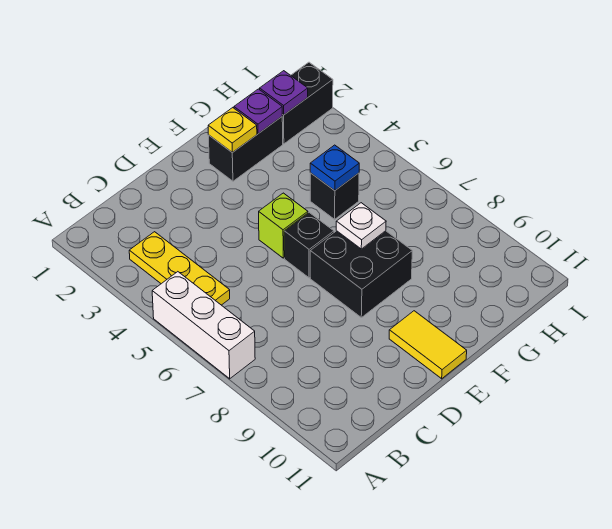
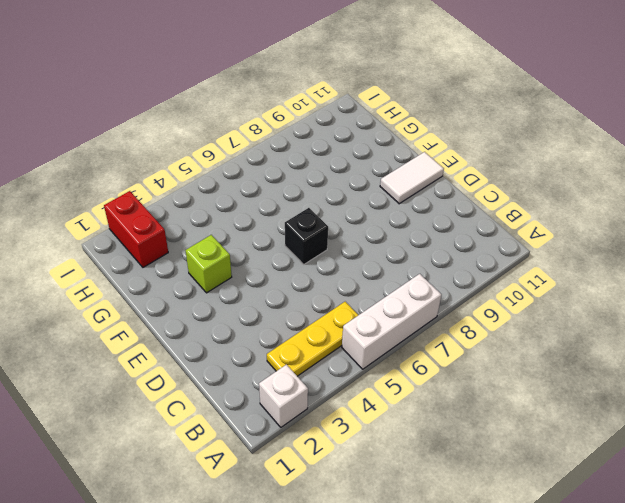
white 1x1 brick [259,365,308,427] -> none
white 1x2 tile [380,152,444,204] -> yellow 1x2 tile [389,311,467,379]
lime 1x1 brick [186,235,232,293] -> lime 1x1 brick moved to [259,193,308,258]
red 1x2 brick [104,191,168,267] -> black 1x2 brick [282,62,333,144]
none -> black 2x2 brick [310,231,412,318]
none -> black 1x2 brick [208,117,283,181]
none -> black 1x1 brick [310,173,359,219]

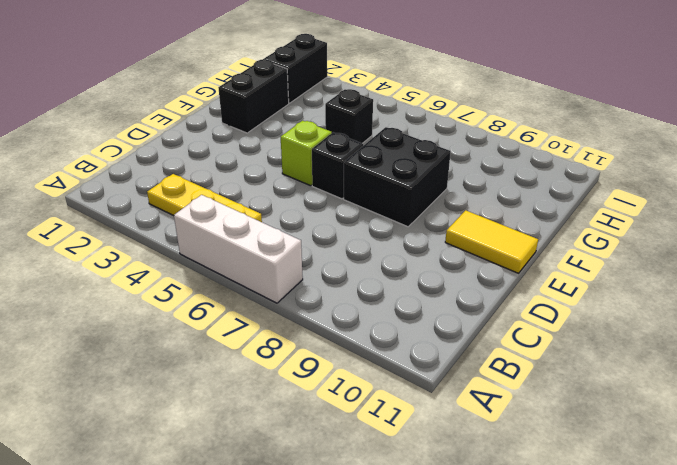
none -> yellow 1x1 plate [208,108,257,153]
none -> white 1x1 plate [336,203,386,249]
none -> purple 1x1 plate [234,89,283,134]

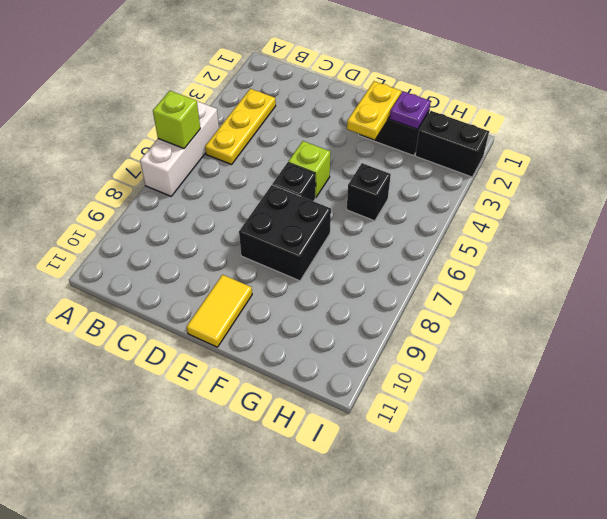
lime 1x1 brick [153,91,200,148] -> none
yellow 1x2 plate [347,81,401,139] -> yellow 1x1 plate [208,108,257,153]
none -> white 1x1 plate [336,203,386,249]
none -> blue 1x1 plate [310,145,359,191]
none -> purple 1x1 plate [260,71,308,115]

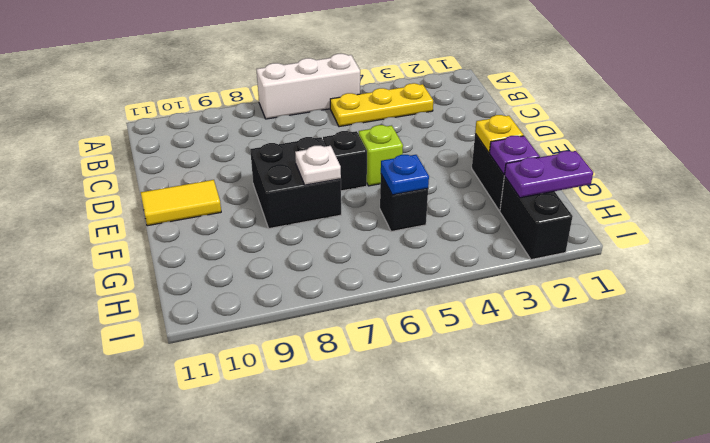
purple 1x2 plate [504,151,593,198] -> purple 1x1 plate [260,71,308,115]

